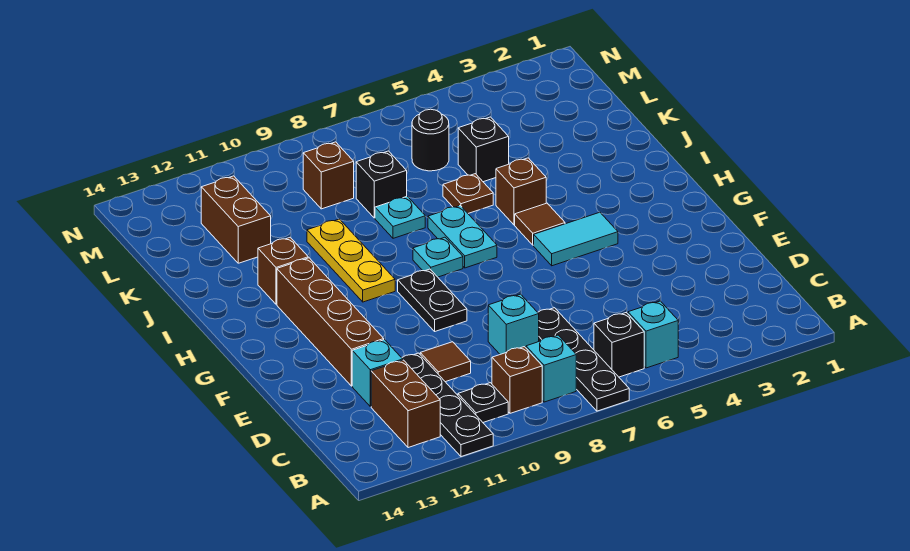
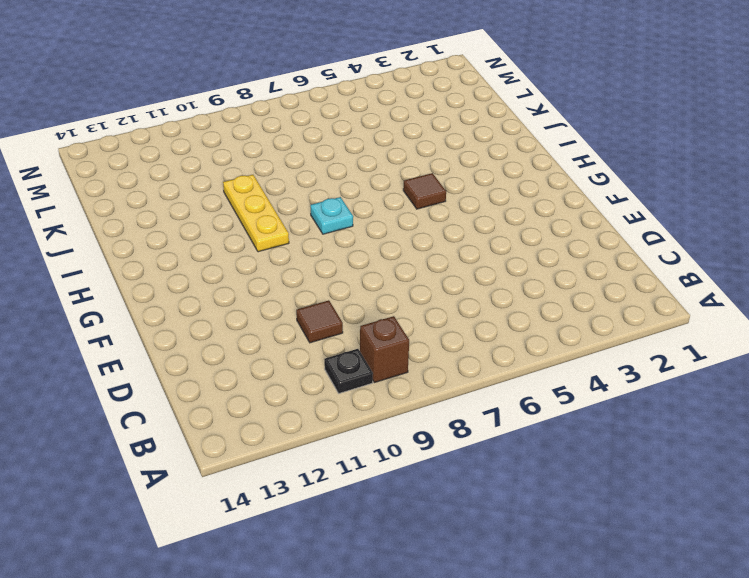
none -> black 1x4 plate [538,308,629,411]
none -> black 1x4 plate [402,353,493,457]
none -> cyan 1x1 brick [628,301,678,368]

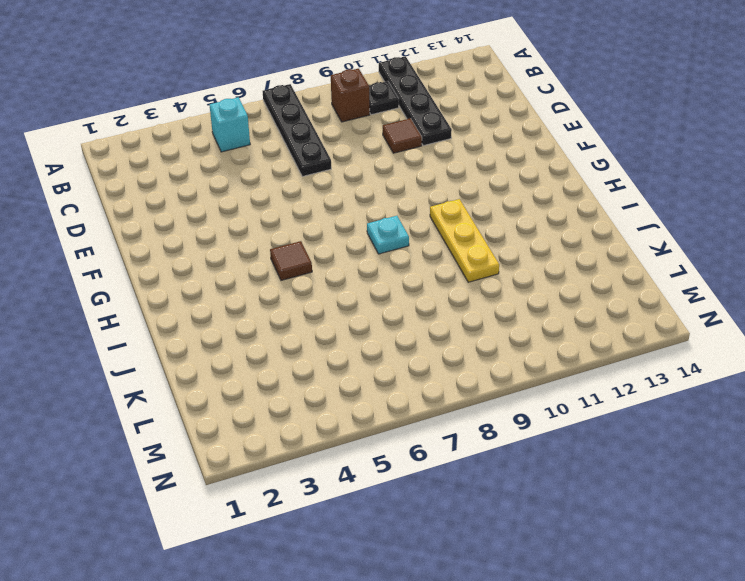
none -> black 1x1 brick [594,312,644,377]
none -> cyan 1x1 brick [526,335,576,402]
none -> brown 1x2 brick [371,360,440,448]

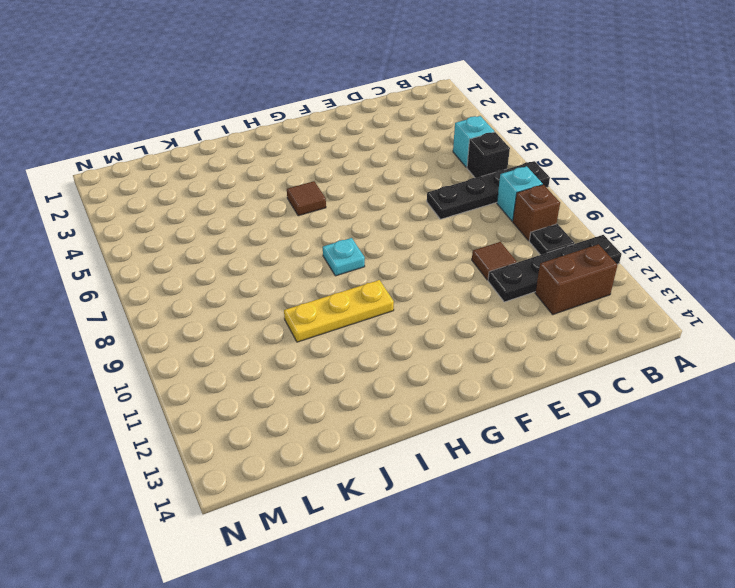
none -> cyan 1x1 brick [488,294,539,354]
none -> cyan 1x1 brick [352,340,403,407]
none -> brown 1x4 brick [277,258,384,386]

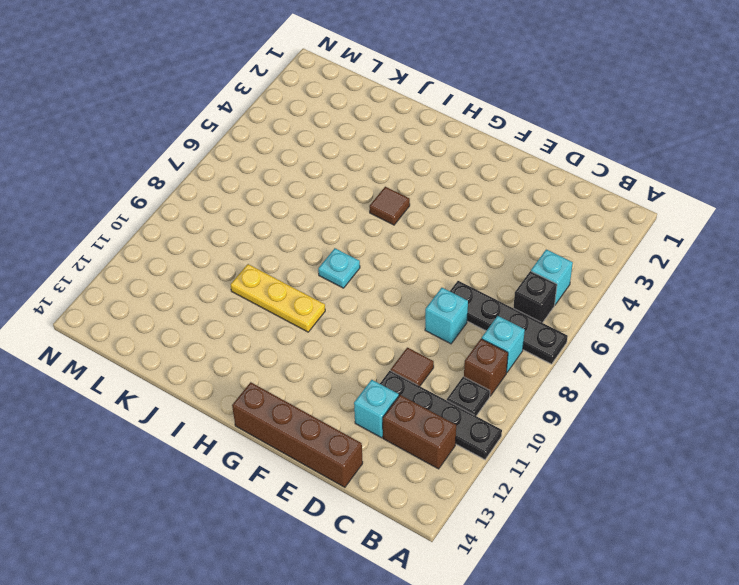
brown 1x4 brick [232,382,363,487] -> brown 1x4 brick moved to [277,258,384,386]
none -> black 1x2 plate [398,269,467,331]
none -> cyan 1x2 tile [534,212,618,266]
none -> cyan 1x2 plate [428,206,497,268]

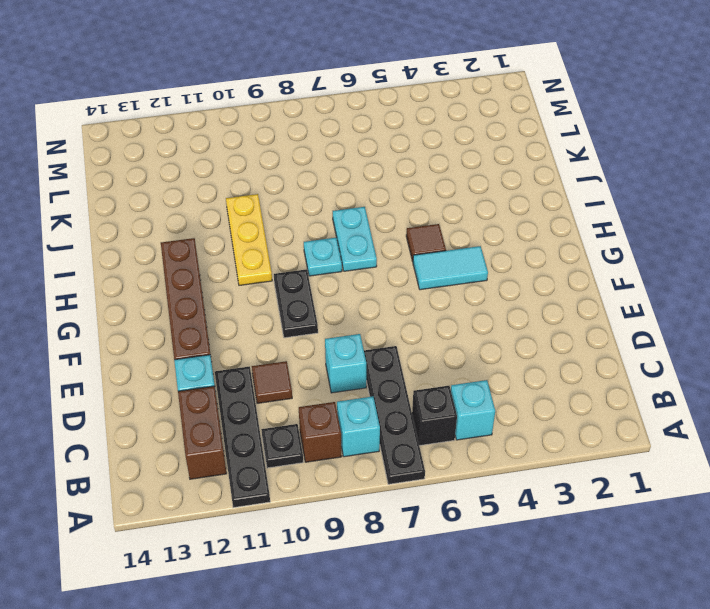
none -> brown 1x1 brick [496,158,546,225]
none -> brown 1x1 brick [258,237,308,304]
none -> brown 1x1 plate [443,174,493,213]

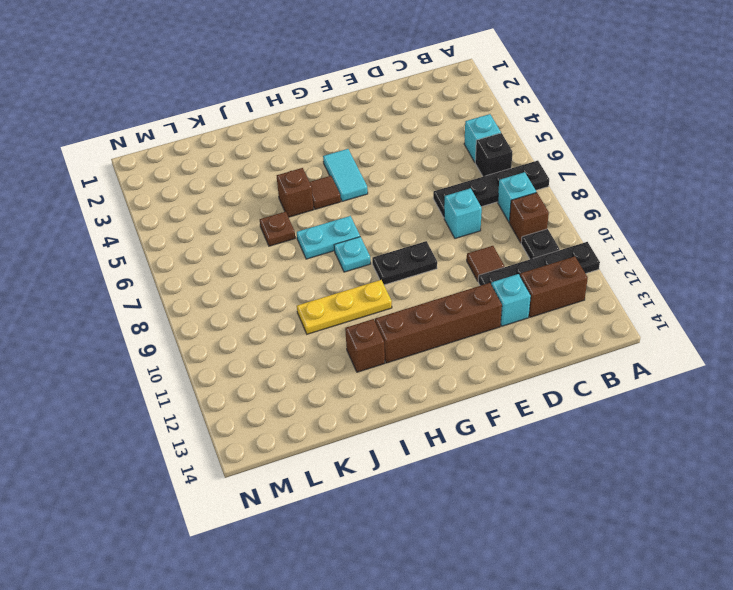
none -> cyan 1x1 plate [375,196,425,238]
none -> black 1x1 brick [458,117,509,182]
none -> black 1x1 brick [356,151,407,218]

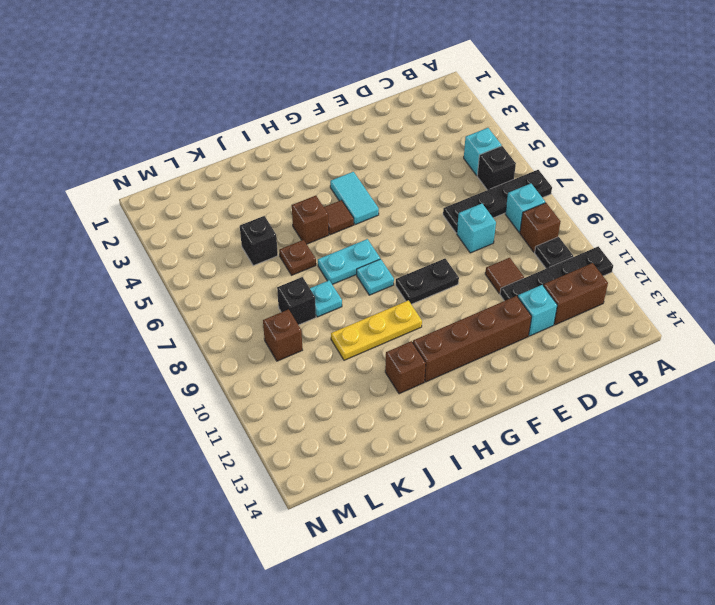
none -> brown 1x2 brick [201,176,271,263]
none -> black 1x1 round brick [412,109,449,171]

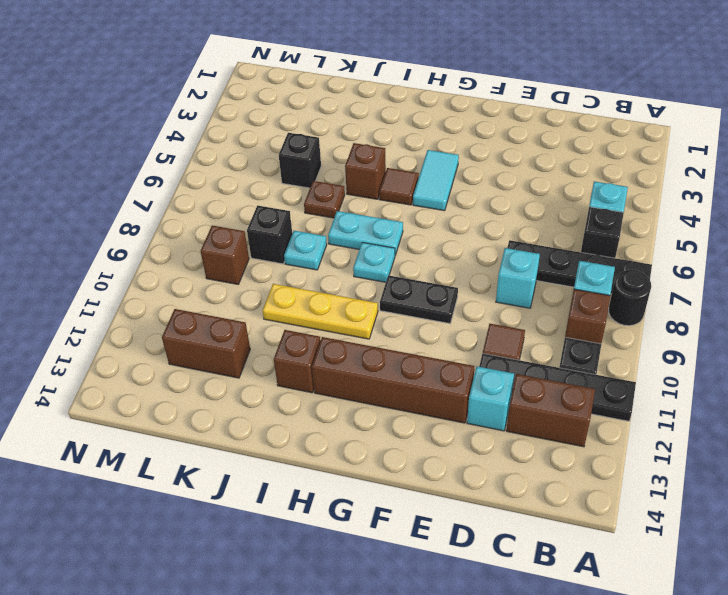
black 1x1 round brick [609,270,651,326] -> black 1x1 round brick moved to [412,109,449,171]

